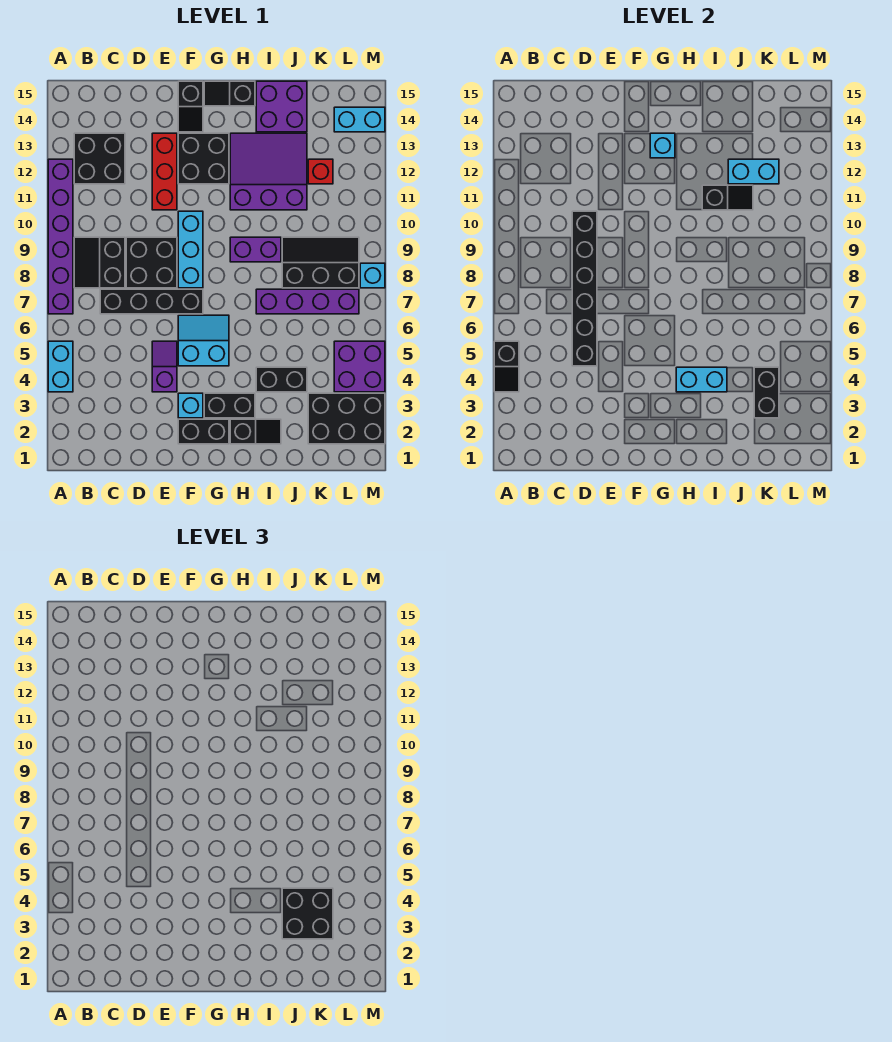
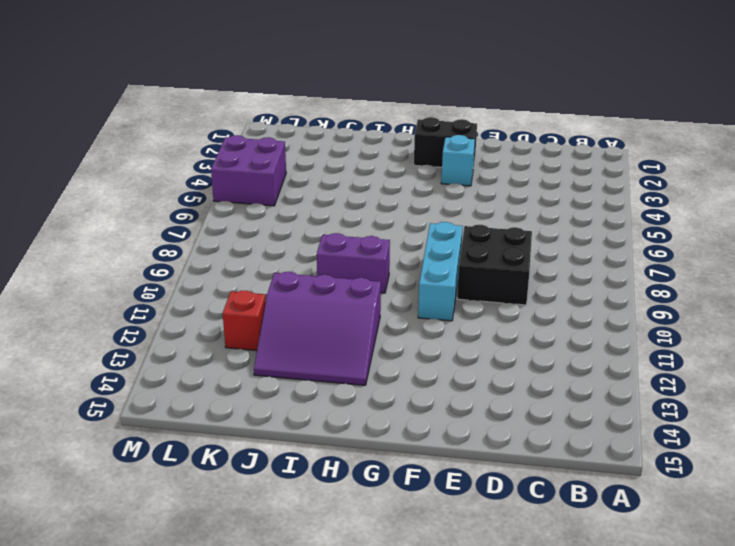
none -> cyan 1x2 brick [48,341,73,392]
none -> purple 1x6 brick [48,159,73,314]
none -> black 2x2 slope [74,237,125,288]
none -> black 2x2 brick [74,133,125,184]

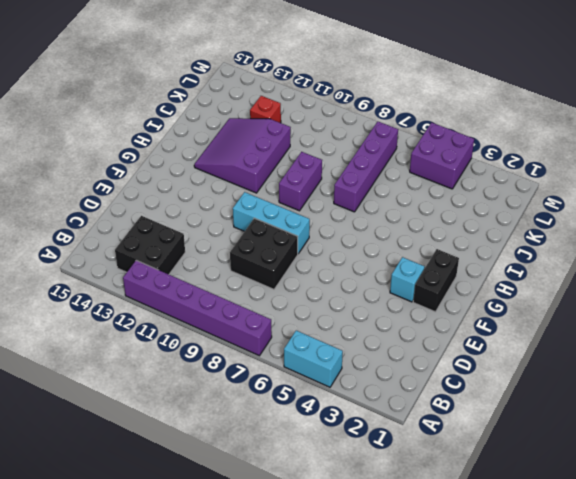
none -> black 2x2 slope [74,237,125,288]
none -> black 1x4 brick [100,289,203,314]
none -> purple 1x2 slope [152,341,177,392]
none -> red 1x3 brick [152,133,177,210]

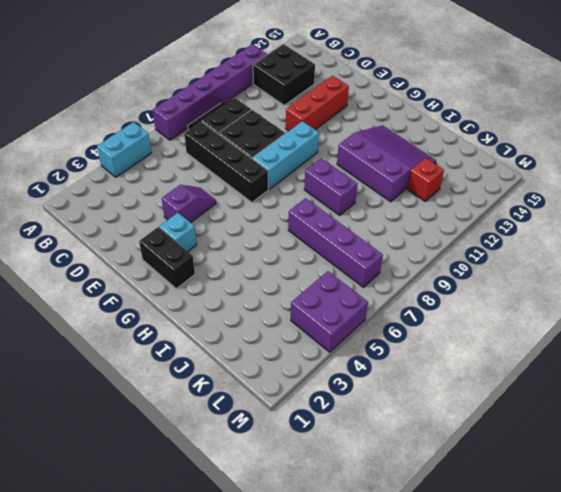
none -> cyan 2x2 slope [178,315,229,366]
none -> black 2x2 brick [178,133,229,184]
none -> black 1x2 slope [178,81,203,132]
none -> black 1x2 brick [204,393,255,418]

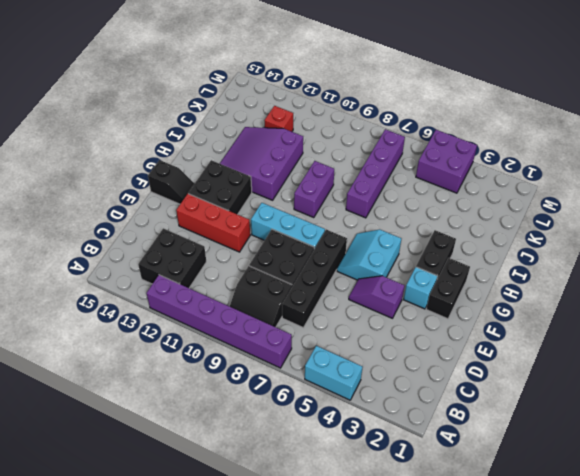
none -> black 1x2 slope [204,81,255,106]
none -> black 1x2 slope [230,419,281,444]
none -> black 1x2 brick [256,367,307,392]
none -> purple 2x2 brick [256,81,307,132]

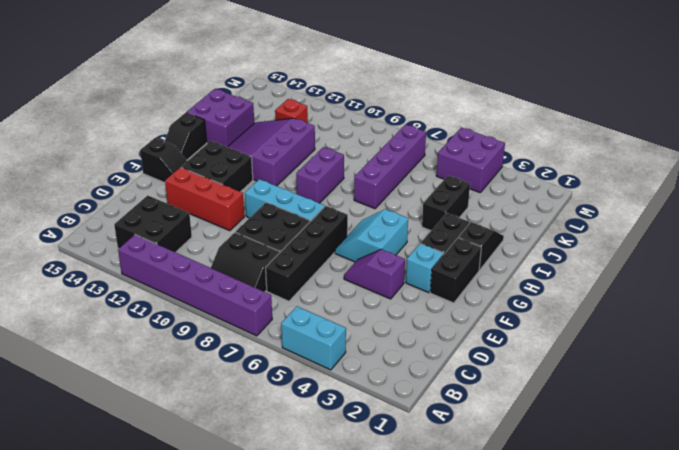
none -> black 2x3 slope [282,237,359,288]
none -> black 2x3 brick [308,393,385,444]
none -> cyan 1x2 brick [334,107,385,132]
none -> cyan 1x1 brick [360,263,385,288]

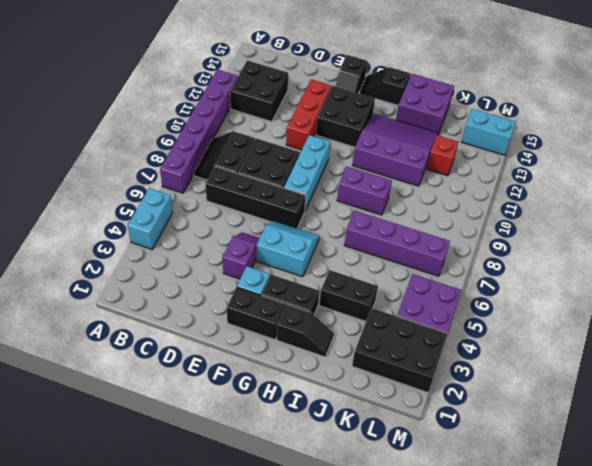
none -> black 2x3 slope [282,237,359,288]
none -> cyan 1x1 brick [360,263,385,288]
none -> black 1x2 slope [494,341,519,392]
none -> black 1x6 brick [572,211,597,366]

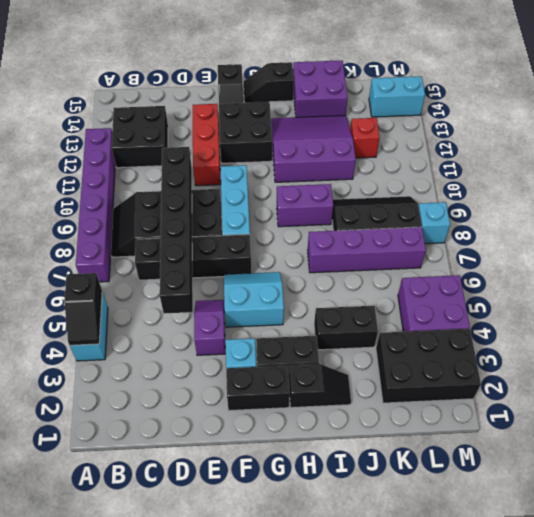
none -> cyan 1x1 brick [650,133,675,158]
none -> cyan 1x2 brick [676,367,727,392]
none -> black 1x2 slope [702,185,753,210]
none -> cyan 1x2 brick [728,159,779,184]

